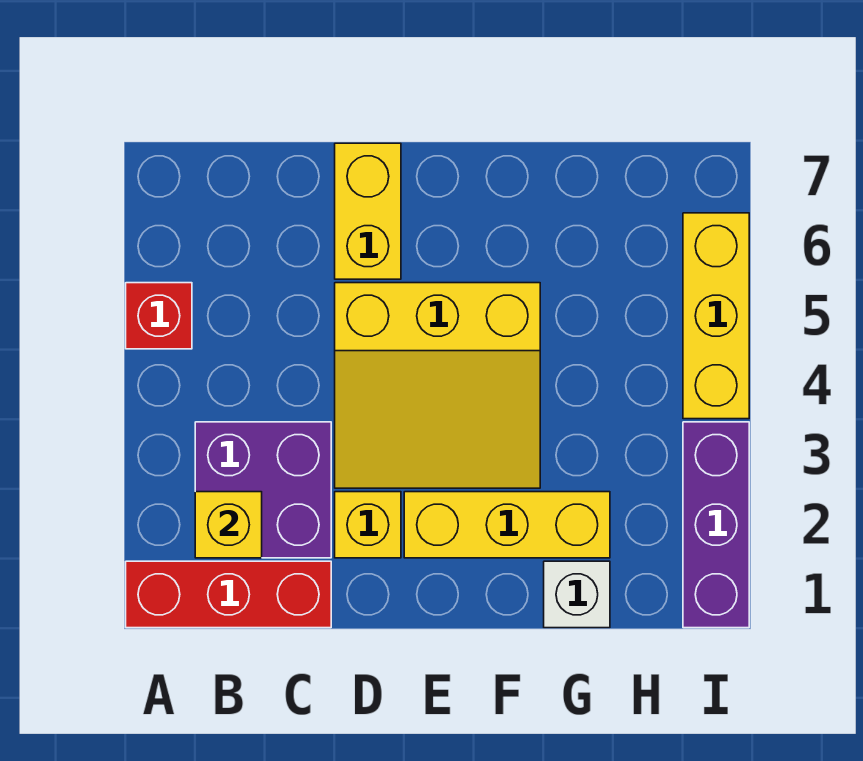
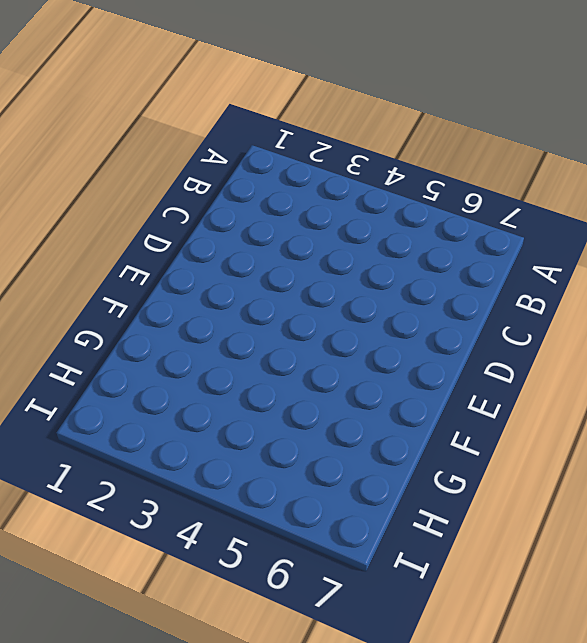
none -> red 1x3 brick [126,561,331,628]
none -> red 1x1 brick [126,283,192,349]

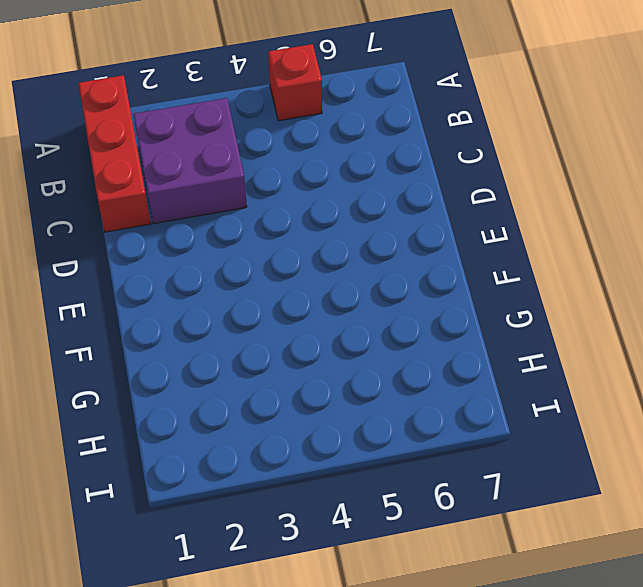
none -> yellow 1x1 brick [335,492,401,558]
none -> yellow 3x3 slope [335,283,540,488]

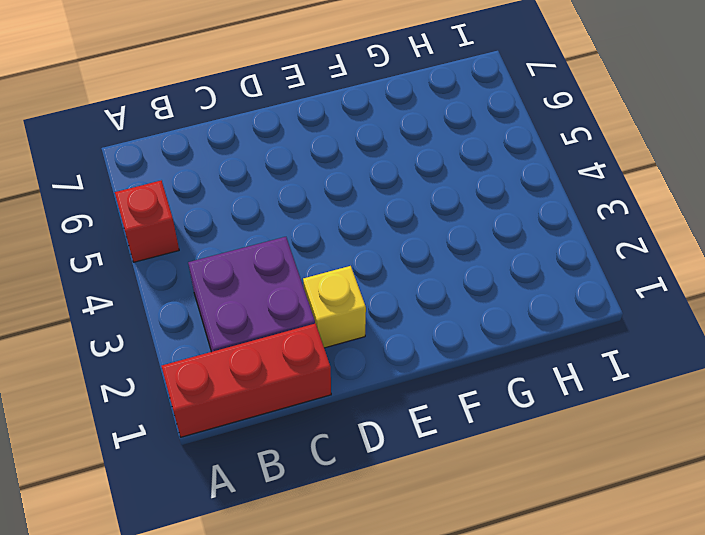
none -> yellow 3x3 slope [335,283,540,488]
none -> yellow 1x2 brick [335,143,401,279]

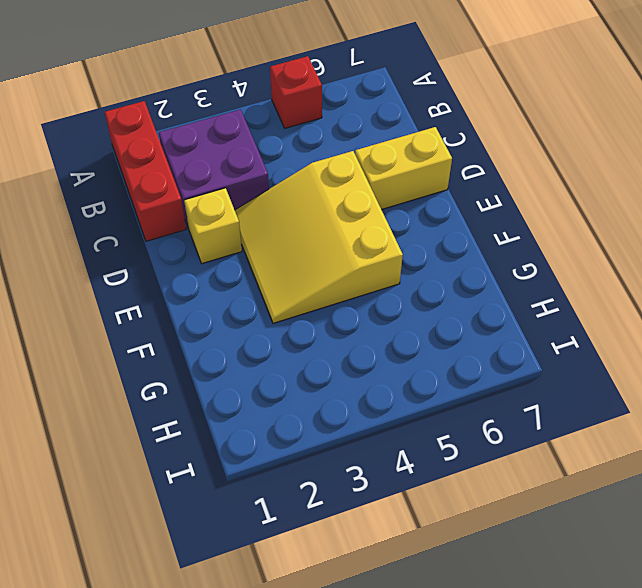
none -> yellow 1x3 brick [404,492,610,558]
none -> white 1x1 brick [544,561,610,628]

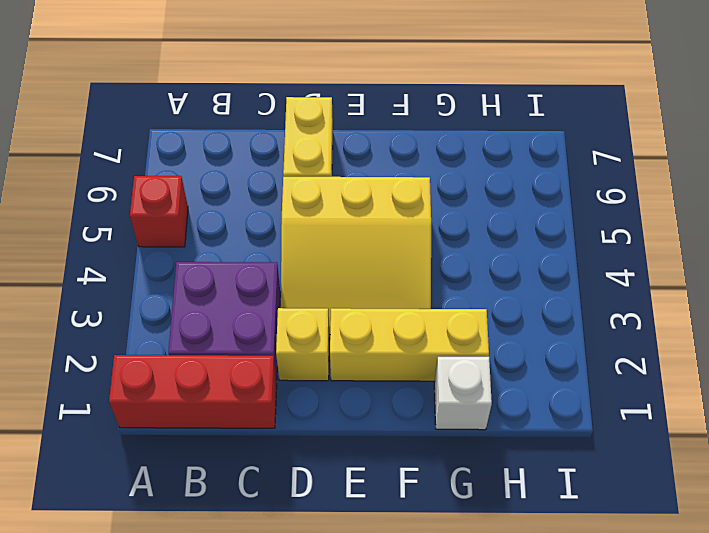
none -> purple 1x3 brick [683,422,749,628]
none -> yellow 1x3 brick [683,213,749,419]

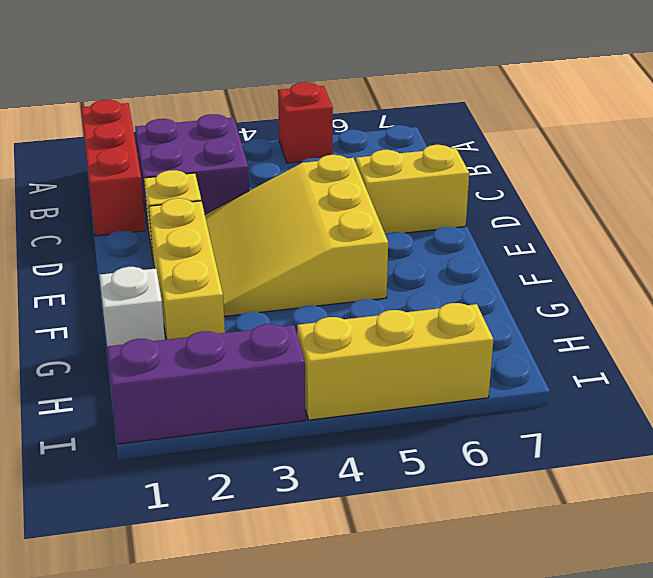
none -> yellow 1x1 brick [195,492,262,558]

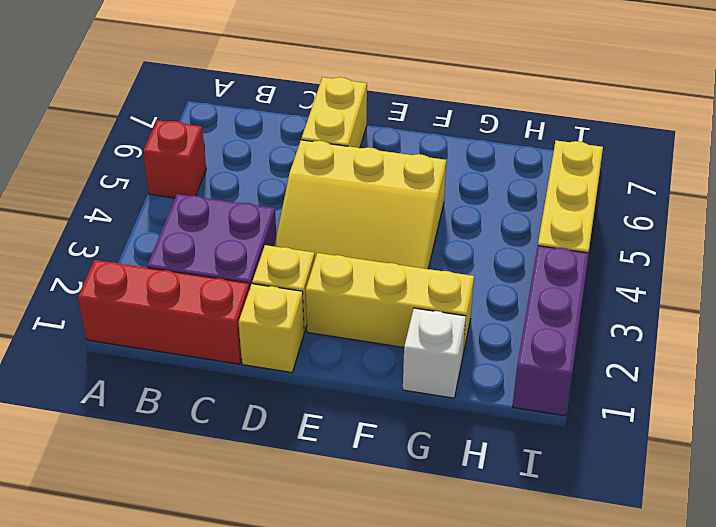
yellow 1x1 brick [238,284,304,372] -> yellow 1x1 brick moved to [195,492,262,558]

